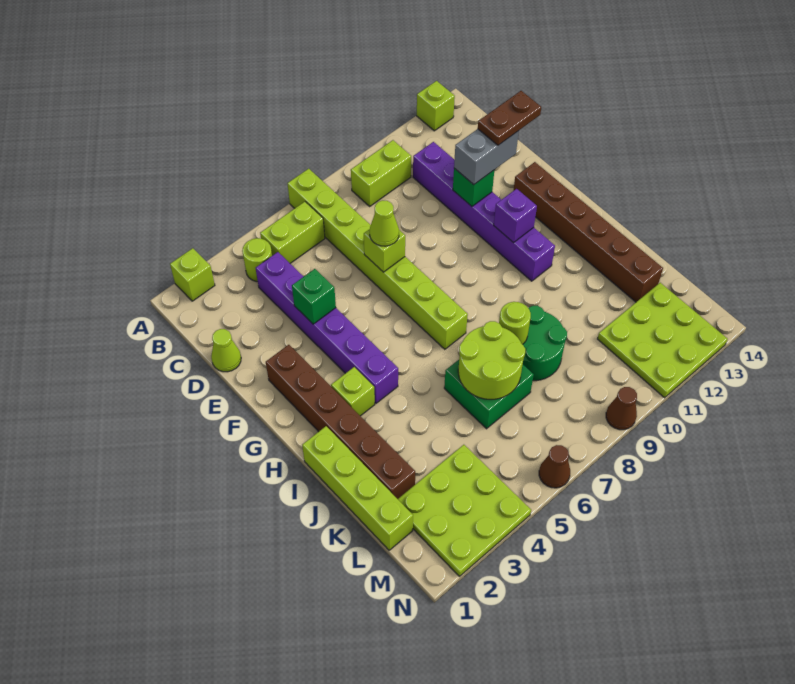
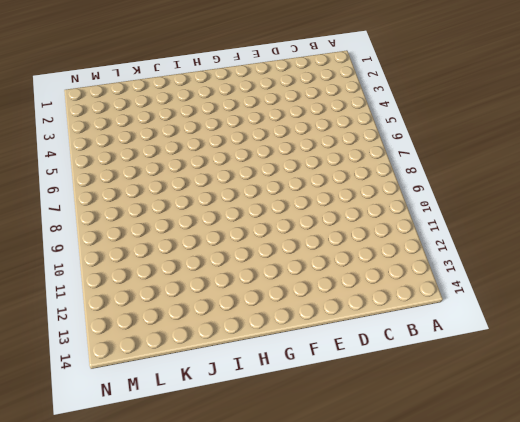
none -> lime 1x1 brick [170,248,215,301]
none -> lime 1x8 brick [287,169,468,349]
none -> lime 1x1 brick [417,81,455,131]

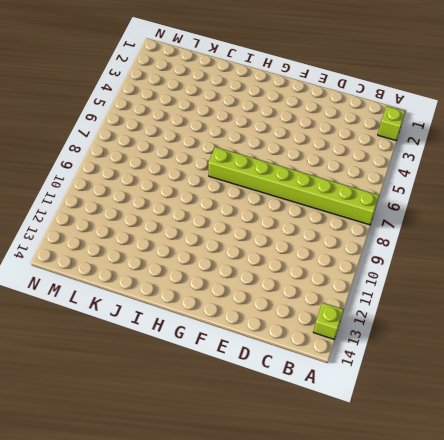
none -> lime 1x1 round brick [242,238,272,282]
none -> lime 1x2 brick [260,202,325,263]
none -> lime 1x2 brick [351,140,411,206]

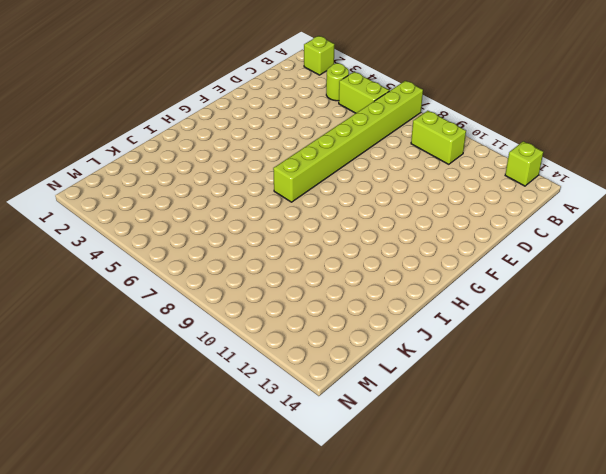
none -> purple 1x6 brick [256,252,398,403]
none -> purple 1x6 brick [413,142,555,281]
none -> lime 1x1 cone [211,329,241,372]

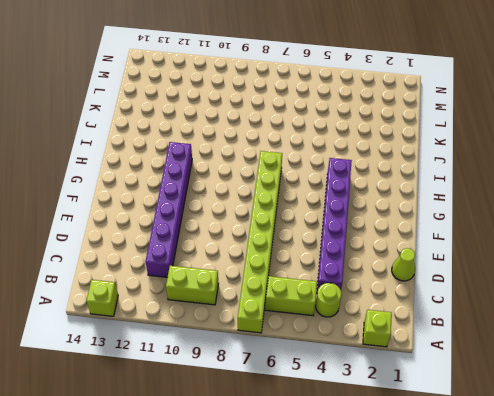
none -> brown 1x6 brick [266,345,415,499]
none -> brown 1x6 brick [513,162,663,302]
none -> lime 1x1 brick [331,367,375,416]

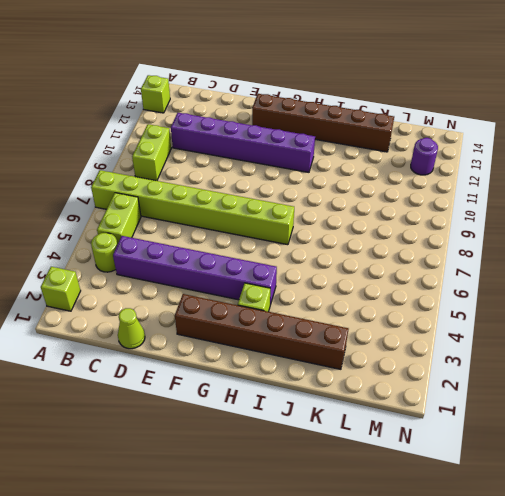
purple 1x1 round brick [411,138,438,175] -> lime 3x3 plate [598,283,727,398]
none -> lime 1x4 brick [302,426,413,550]
none -> green 2x2 brick [444,360,534,429]
none -> green 2x2 round brick [523,306,567,381]

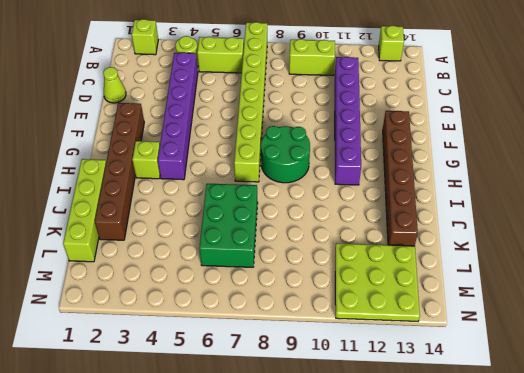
green 2x2 round brick [261,126,310,183] -> green 2x2 round brick moved to [523,306,567,381]
green 2x3 brick [199,184,258,267] -> green 2x2 brick [444,360,534,429]
none -> lime 3x3 plate [398,445,531,576]
none -> brown 1x1 cone [539,445,570,488]
none -> brown 1x1 cone [606,387,637,430]

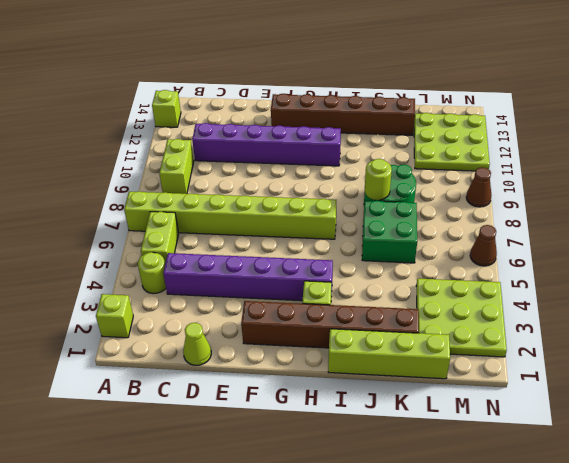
none -> green 1x1 brick [292,269,336,324]
none -> lime 1x1 brick [364,229,405,272]
none -> green 1x1 brick [453,168,494,206]

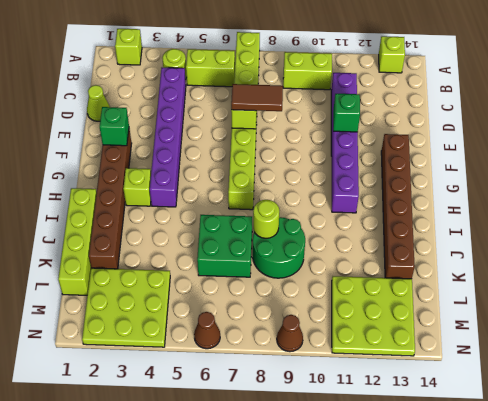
brown 1x2 tile [231,84,283,111] -> lime 1x1 cone [370,200,399,246]
green 1x1 brick [100,107,129,146] -> green 1x1 brick moved to [292,269,336,324]
none -> purple 1x1 brick [494,189,537,243]
none -> lime 2x2 round brick [458,321,525,399]
none -> grey 1x2 brick [454,129,519,185]

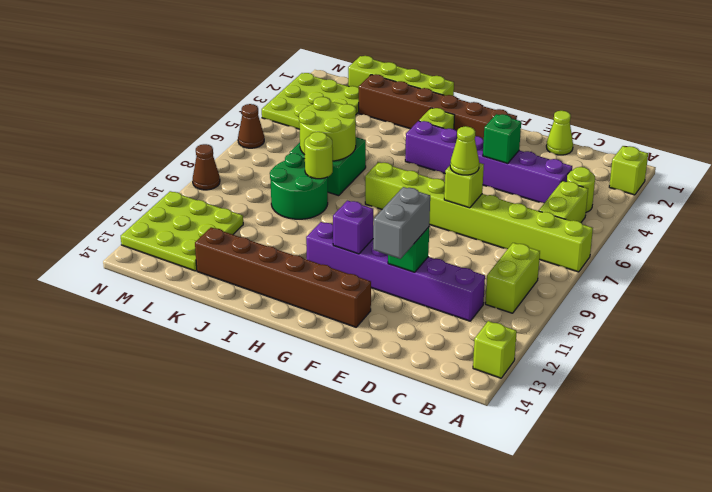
none -> brown 1x2 plate [478,91,541,145]

